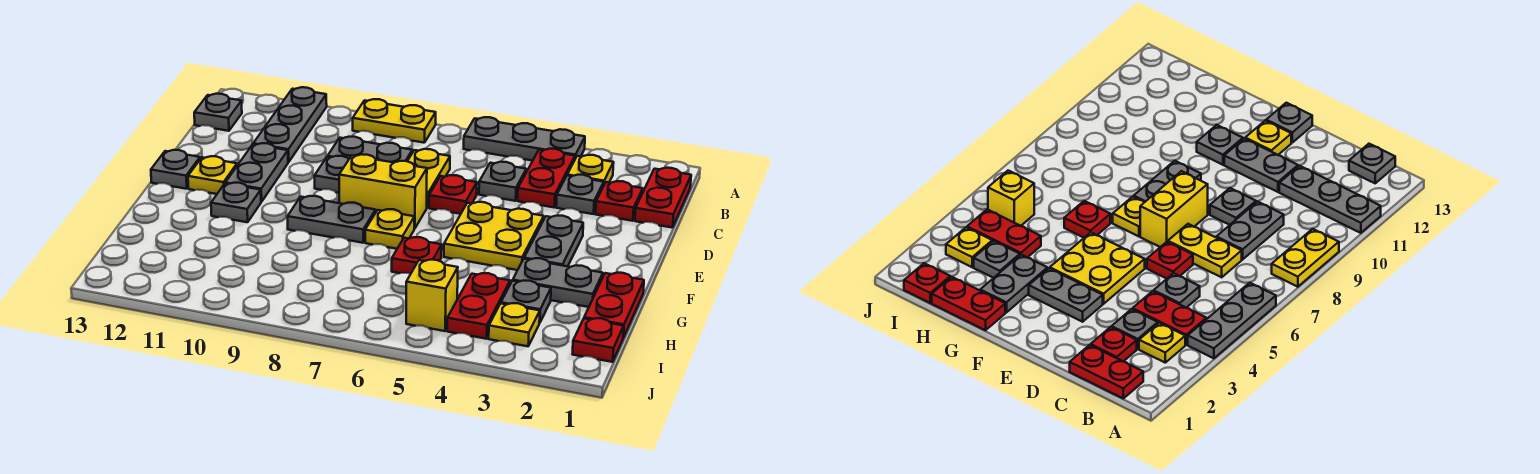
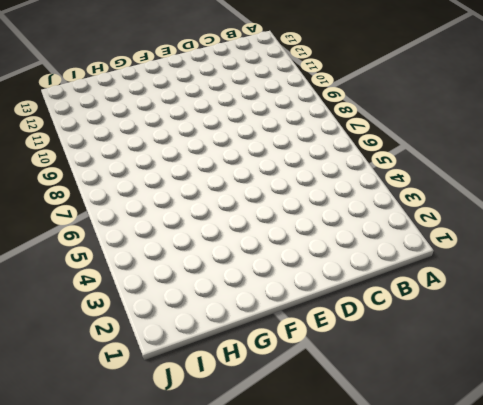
none -> grey 1x3 plate [464,117,585,161]
none -> yellow 1x2 plate [353,99,436,143]
none -> grey 1x3 plate [253,87,327,162]
none -> red 1x2 plate [635,168,691,228]

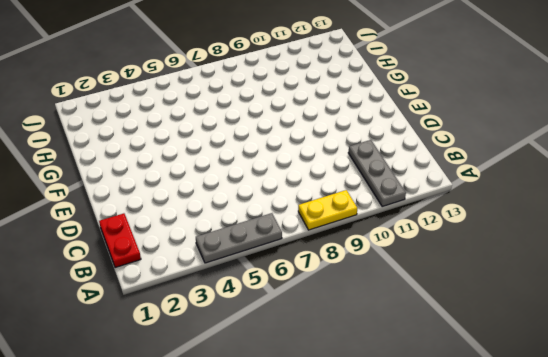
none -> yellow 1x1 plate [567,155,614,184]
none -> red 1x2 plate [518,149,575,207]
none -> grey 1x1 plate [194,94,242,131]
none -> red 1x1 plate [596,181,643,221]

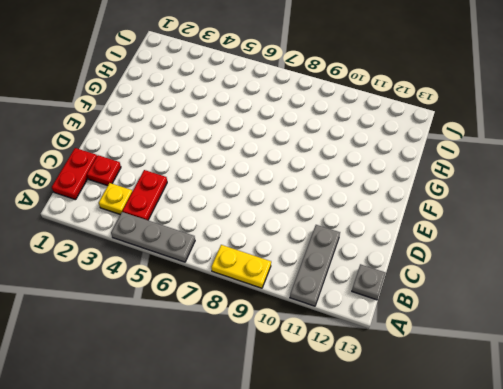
none -> grey 1x1 plate [556,175,604,214]
none -> grey 1x1 plate [479,162,526,201]
none -> yellow 1x2 plate [407,149,450,207]
none -> grey 1x2 plate [328,137,412,162]

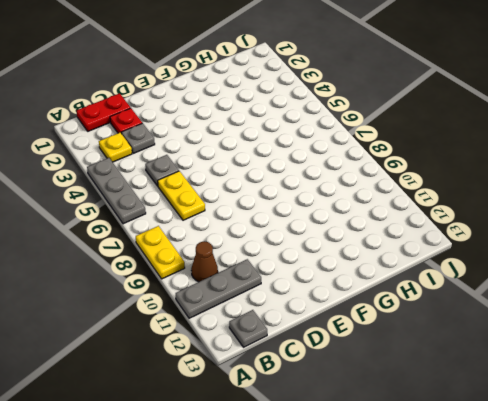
brown 1x1 cone [191,241,218,282] -> none
yellow 1x2 plate [158,171,205,220] -> yellow 1x2 plate turned to [407,149,450,207]
none -> red 1x2 plate [518,149,575,207]
none -> grey 1x2 plate [328,137,412,162]
none -> red 1x1 plate [429,175,477,214]
none -> grey 1x1 plate [315,156,349,193]

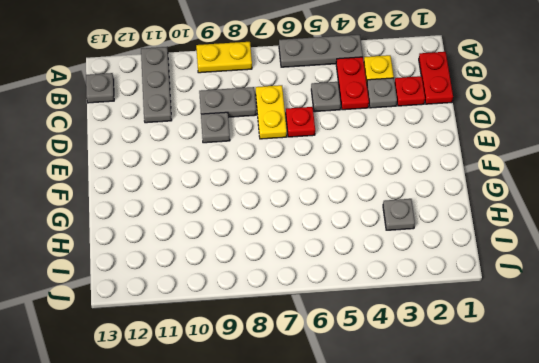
none -> grey 1x2 plate [225,143,288,202]
none -> grey 1x2 plate [524,216,583,266]
none -> yellow 2x2 plate [444,202,544,270]
none -> yellow 1x2 brick [339,154,427,229]

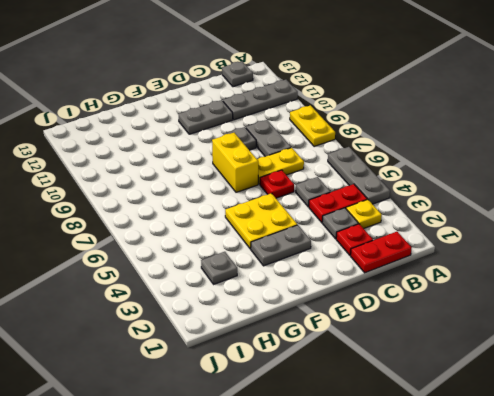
none -> yellow 1x1 plate [188,156,237,194]
none -> grey 1x1 plate [151,150,200,189]
none -> yellow 1x1 plate [365,209,414,249]
none -> grey 1x2 plate [288,196,376,243]

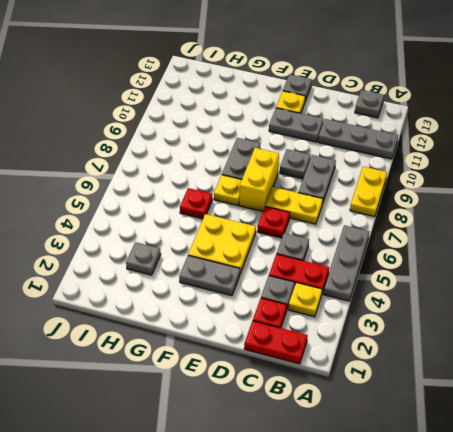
none -> grey 1x1 plate [211,183,261,222]
none -> red 1x2 plate [584,273,644,338]
none -> grey 1x2 plate [513,258,603,307]
none -> red 1x2 plate [447,273,510,339]

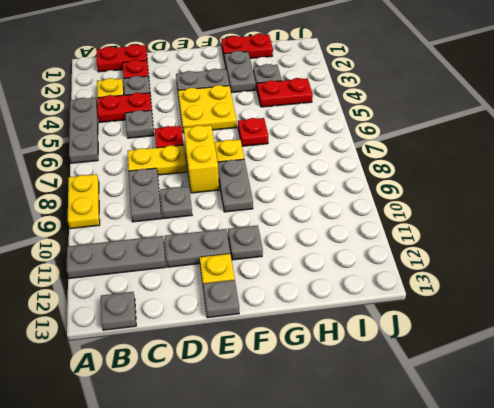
none -> red 1x1 plate [573,318,624,362]
none -> yellow 1x1 plate [489,303,540,346]
none -> yellow 1x1 brick [406,260,458,331]

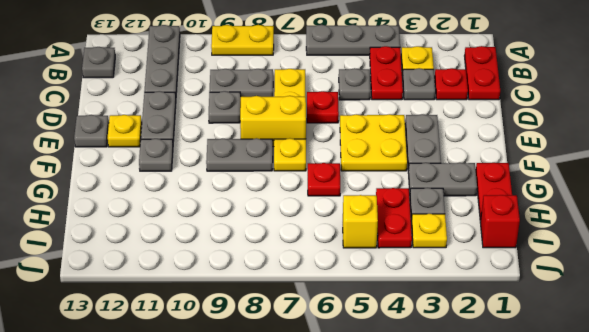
red 1x1 brick [480,195,520,248] -> red 1x1 plate [573,318,624,362]

